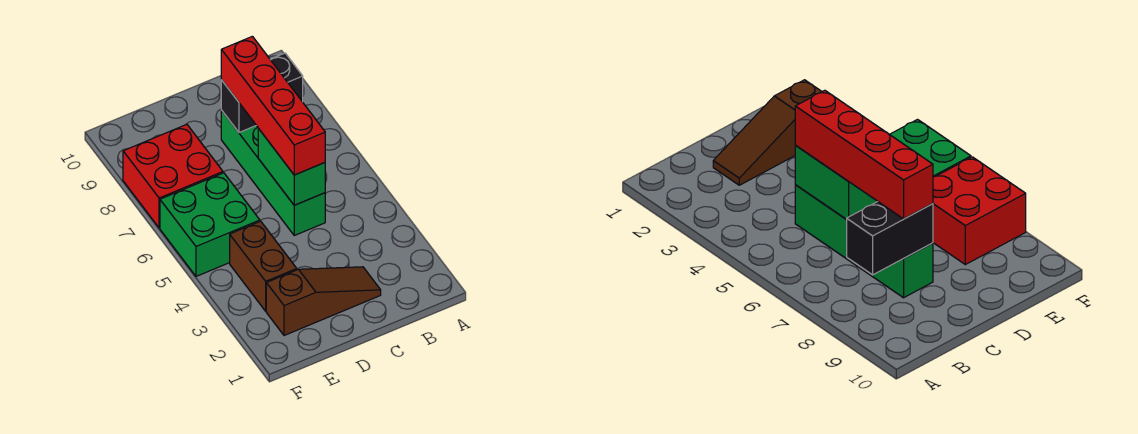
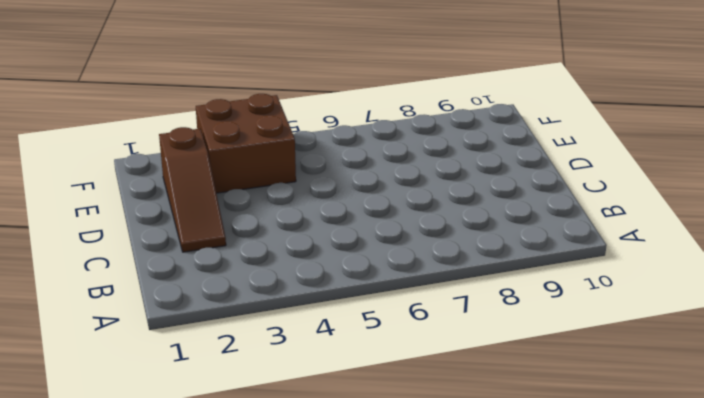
brown 2x2 brick [196,94,296,193] -> brown 1x2 brick [230,221,297,311]
none -> green 1x4 brick [221,110,325,235]
none -> green 2x2 brick [160,173,260,276]

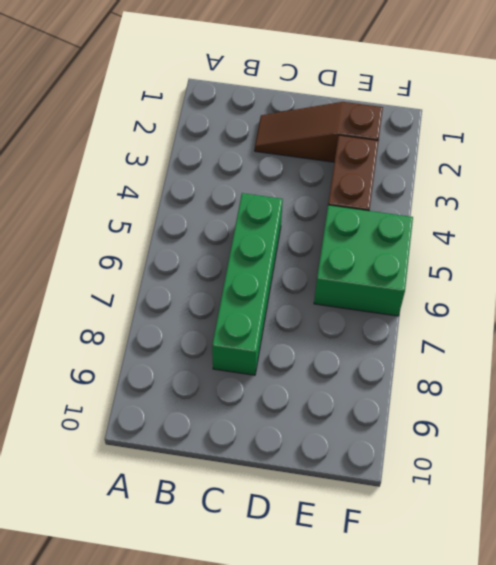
none -> red 2x2 brick [123,124,223,228]
none -> black 1x2 brick [221,53,303,132]

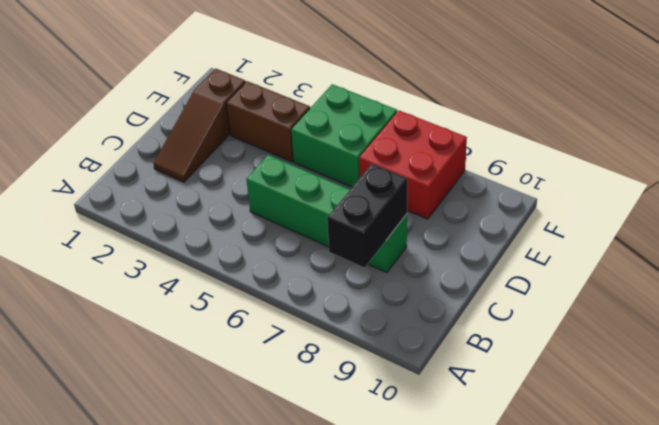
none -> green 1x2 brick [258,129,325,205]
none -> red 1x4 brick [221,36,325,175]

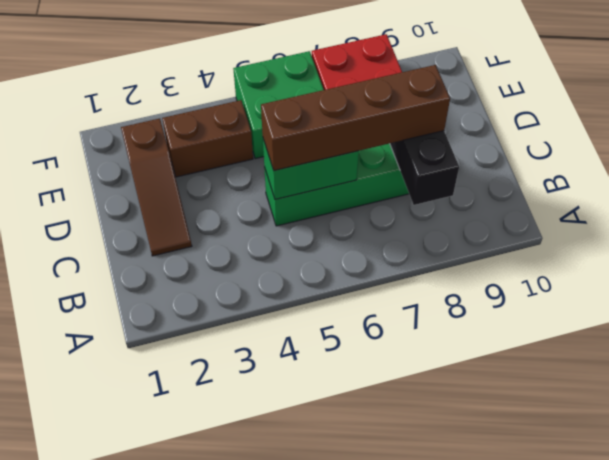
brown 1x4 brick [261,65,450,171] -> red 1x4 brick [221,36,325,175]

